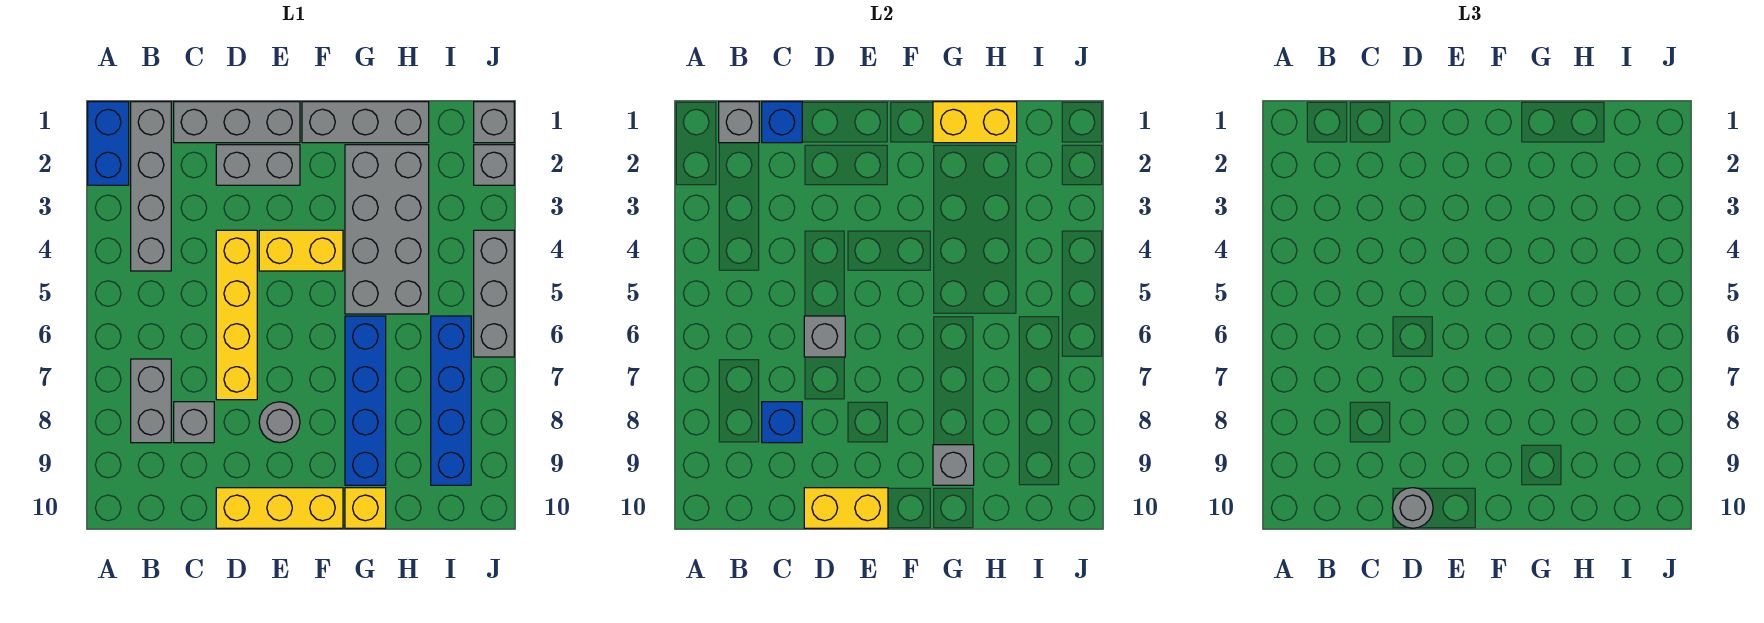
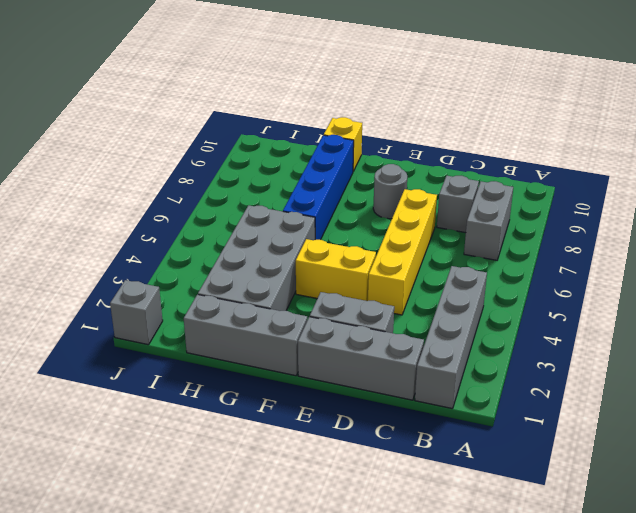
none -> blue 1x2 brick [88,102,129,185]
none -> yellow 1x3 brick [216,488,343,528]
none -> blue 1x4 brick [431,316,471,485]

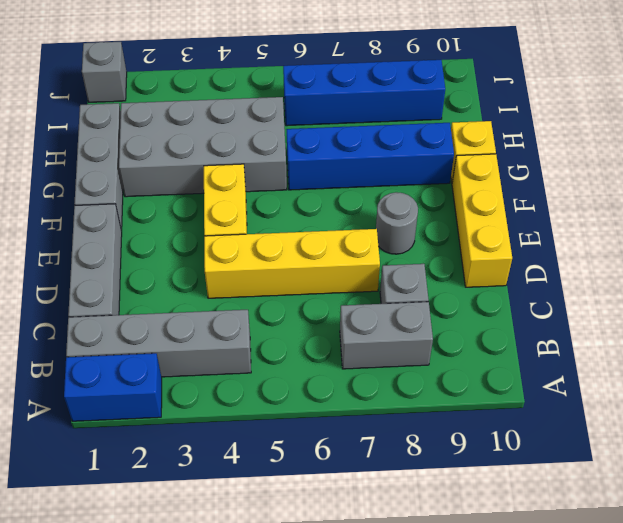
none -> grey 1x2 brick [216,145,300,185]
none -> grey 1x1 brick [474,145,514,185]
none -> grey 1x3 brick [474,230,514,357]

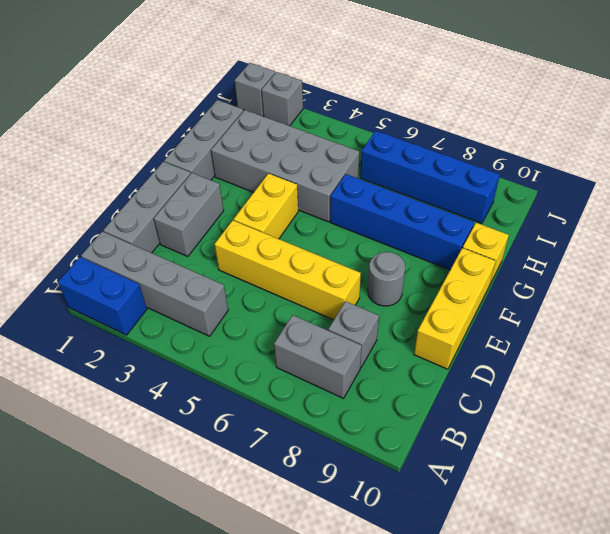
none -> grey 1x3 brick [474,230,514,357]
none -> grey 1x1 brick [719,102,759,143]
none -> blue 1x1 brick [762,102,802,143]

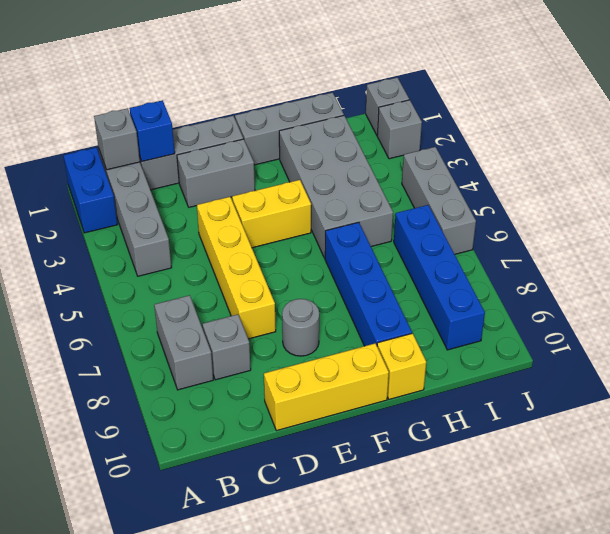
none -> blue 1x1 brick [762,402,802,443]
none -> grey 1x1 brick [804,316,845,357]
none -> yellow 1x2 brick [804,488,888,528]

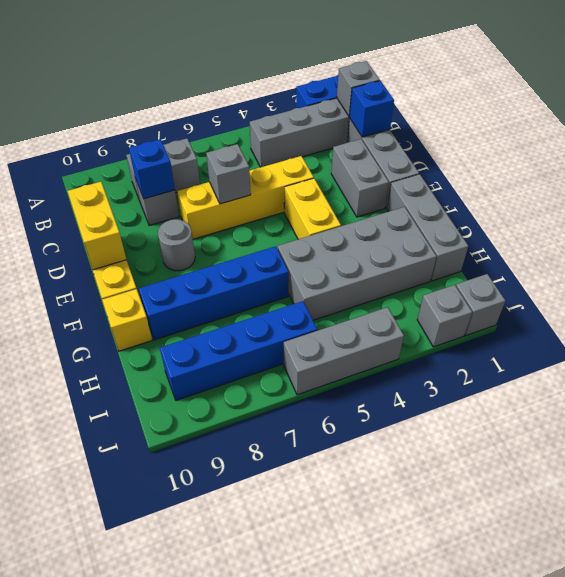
none -> yellow 1x2 brick [933,102,1017,143]
none -> grey 1x1 brick [933,445,974,485]
none -> grey 1x1 round brick [1392,488,1433,528]

